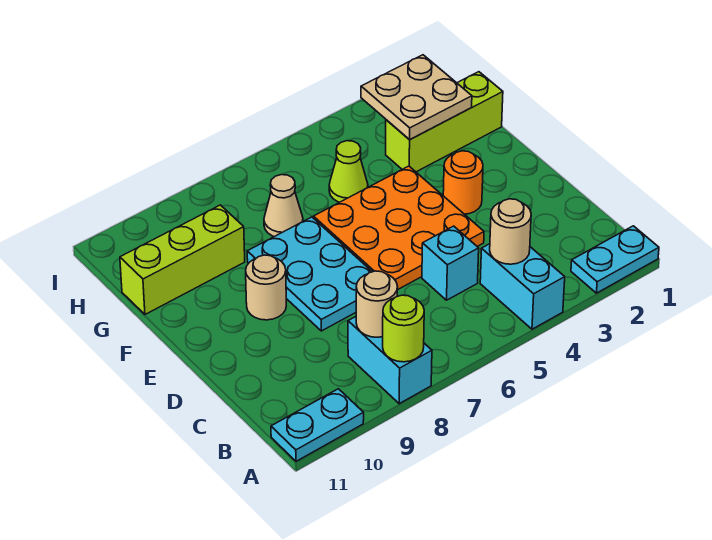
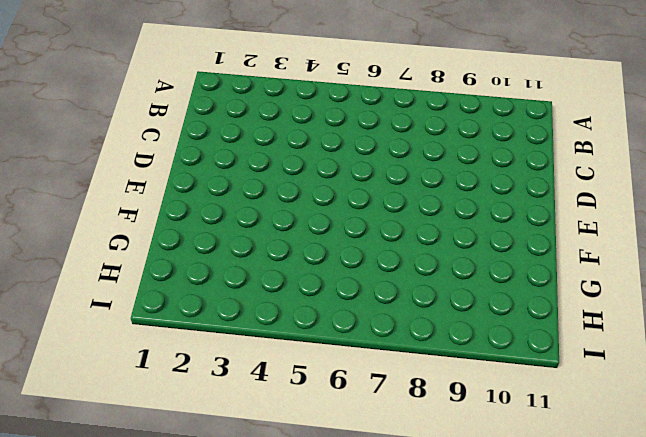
none -> cyan 1x2 plate [571,226,659,293]
none -> cyan 1x2 brick [480,244,565,329]
none -> cyan 1x2 brick [348,317,432,404]

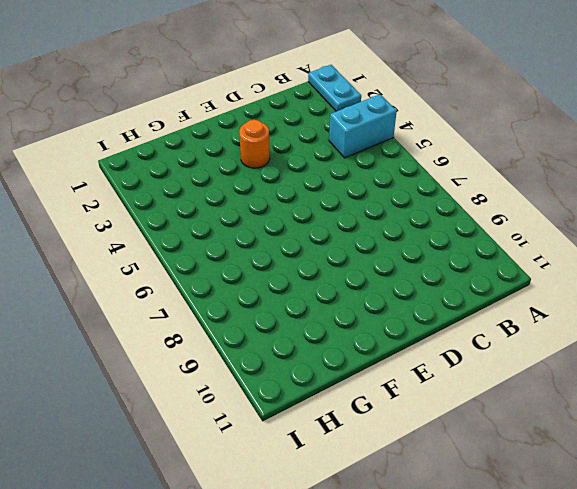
none -> cyan 1x2 brick [348,317,432,404]
none -> cyan 1x2 plate [271,389,364,461]
none -> cyan 1x1 brick [422,226,479,300]

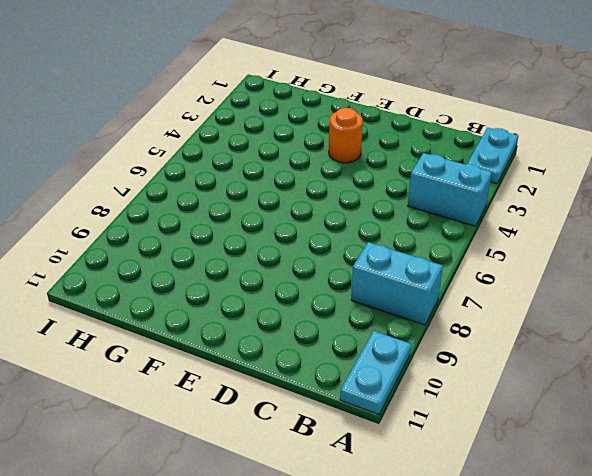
none -> cyan 1x1 brick [422,226,479,300]
none -> orange 3x3 plate [314,166,484,290]
none -> cyan 2x3 plate [247,217,372,331]

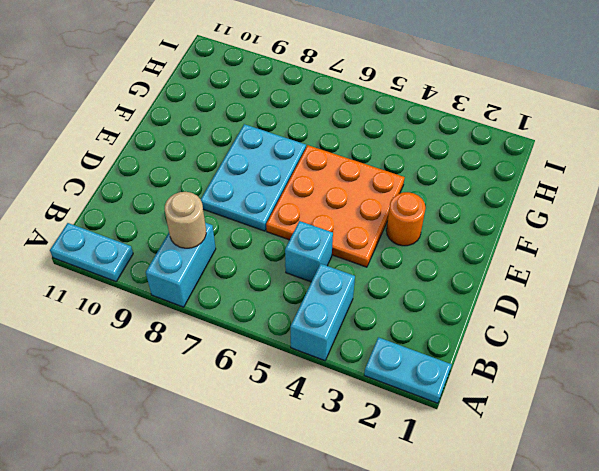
none -> tan 1x1 round brick [246,255,286,320]
none -> lime 1x3 brick [386,72,503,172]
none -> lime 1x1 cone [329,141,368,202]

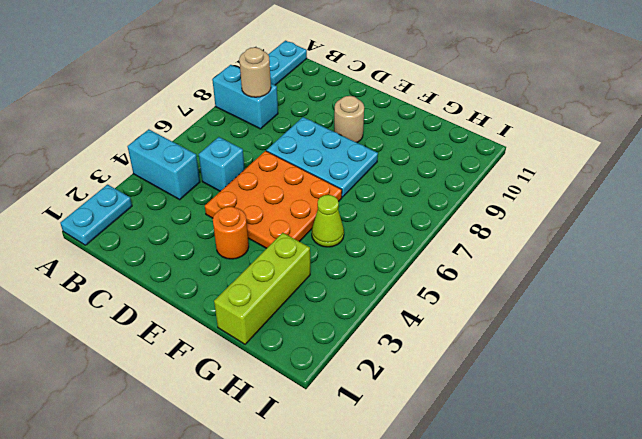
none -> tan 1x1 cone [264,175,303,237]
none -> lime 1x3 brick [120,205,245,314]
none -> lime 1x1 round brick [383,295,424,362]

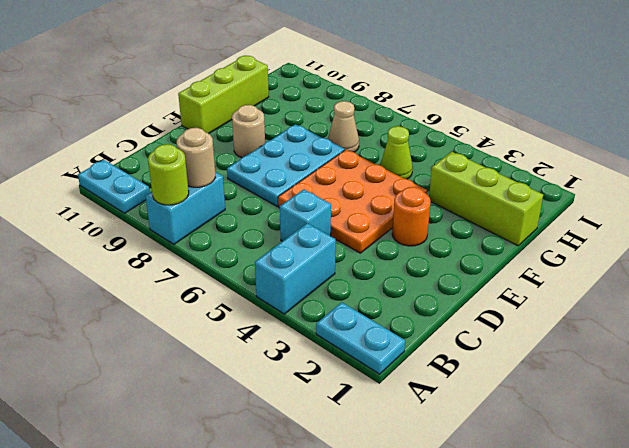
lime 1x3 brick [178,56,269,134] -> lime 1x3 brick turned to [120,205,245,314]
none -> tan 1x1 round brick [490,199,531,264]
none -> tan 2x2 plate [361,55,472,140]

